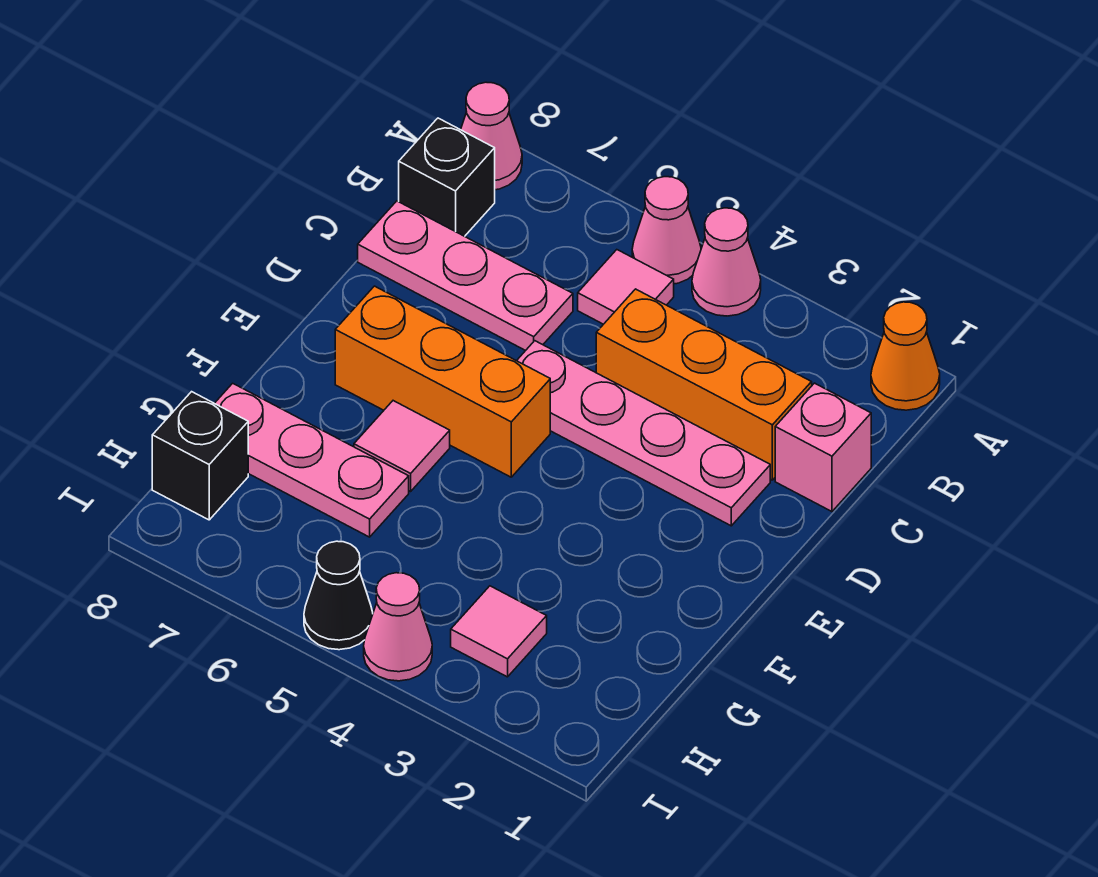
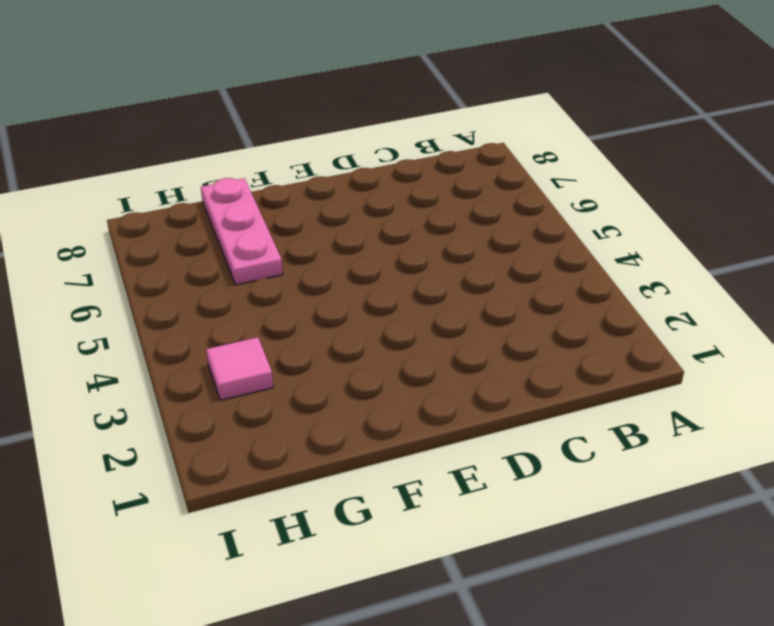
none -> orange 1x1 cone [871,302,940,410]
none -> pink 1x1 cone [692,208,761,316]
none -> pink 1x1 cone [632,177,701,284]

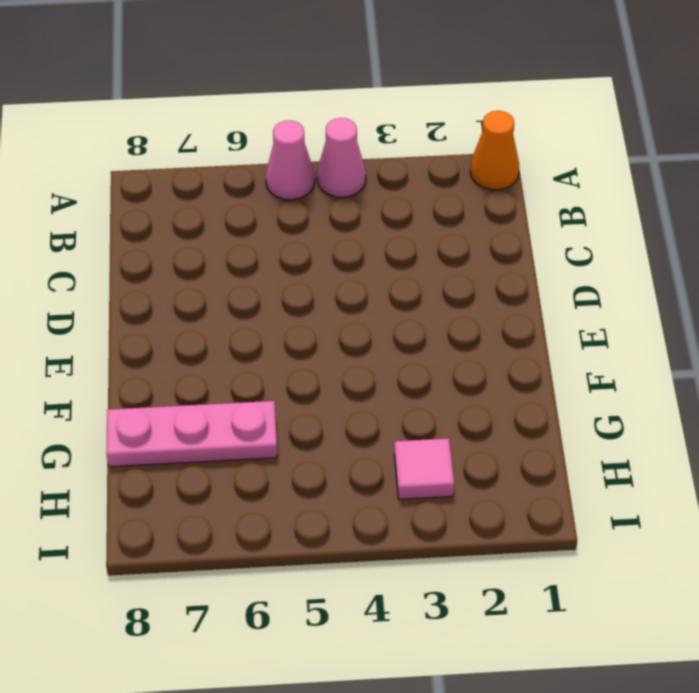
none -> pink 1x1 cone [461,82,522,190]
none -> pink 1x1 tile [578,250,674,324]
none -> black 1x1 brick [399,118,495,236]

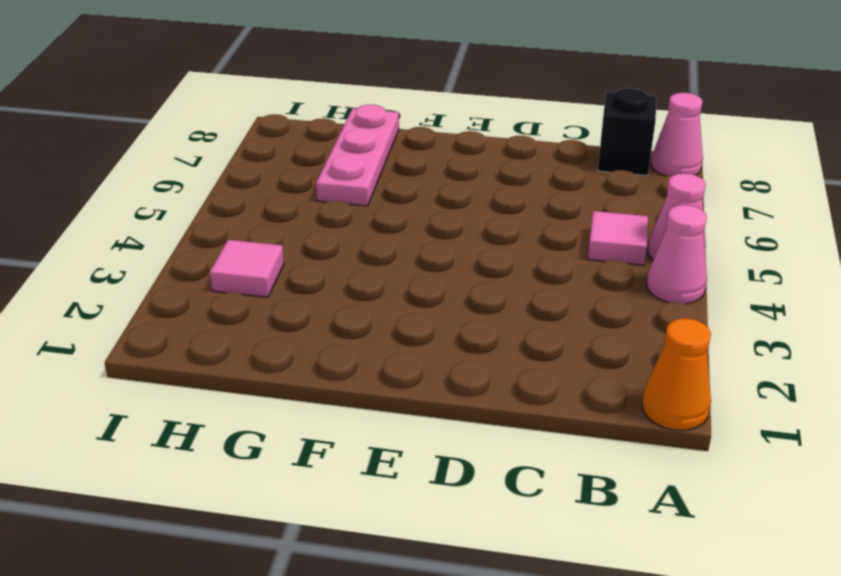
none -> pink 1x1 brick [775,383,871,512]
none -> orange 1x3 brick [596,289,812,480]
none -> pink 1x3 plate [358,201,573,351]

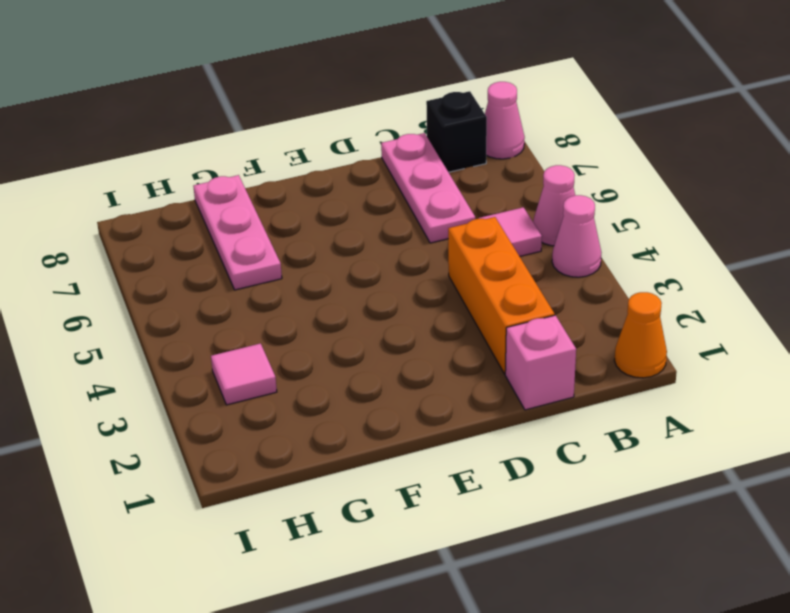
none -> pink 1x4 plate [517,341,770,526]
none -> orange 1x3 brick [335,286,550,477]
none -> pink 1x1 tile [354,401,450,491]

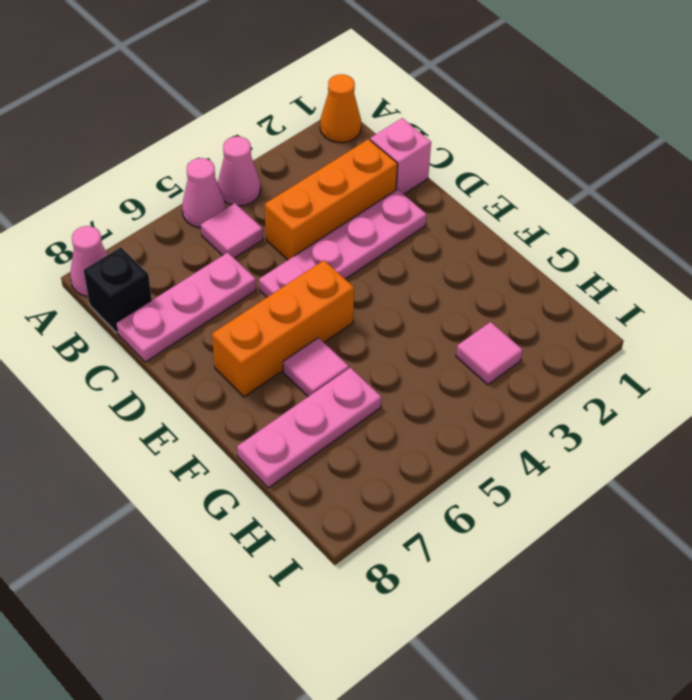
none -> black 1x1 brick [152,392,248,520]
none -> pink 1x1 cone [364,573,432,681]
none -> black 1x1 cone [304,541,373,650]

